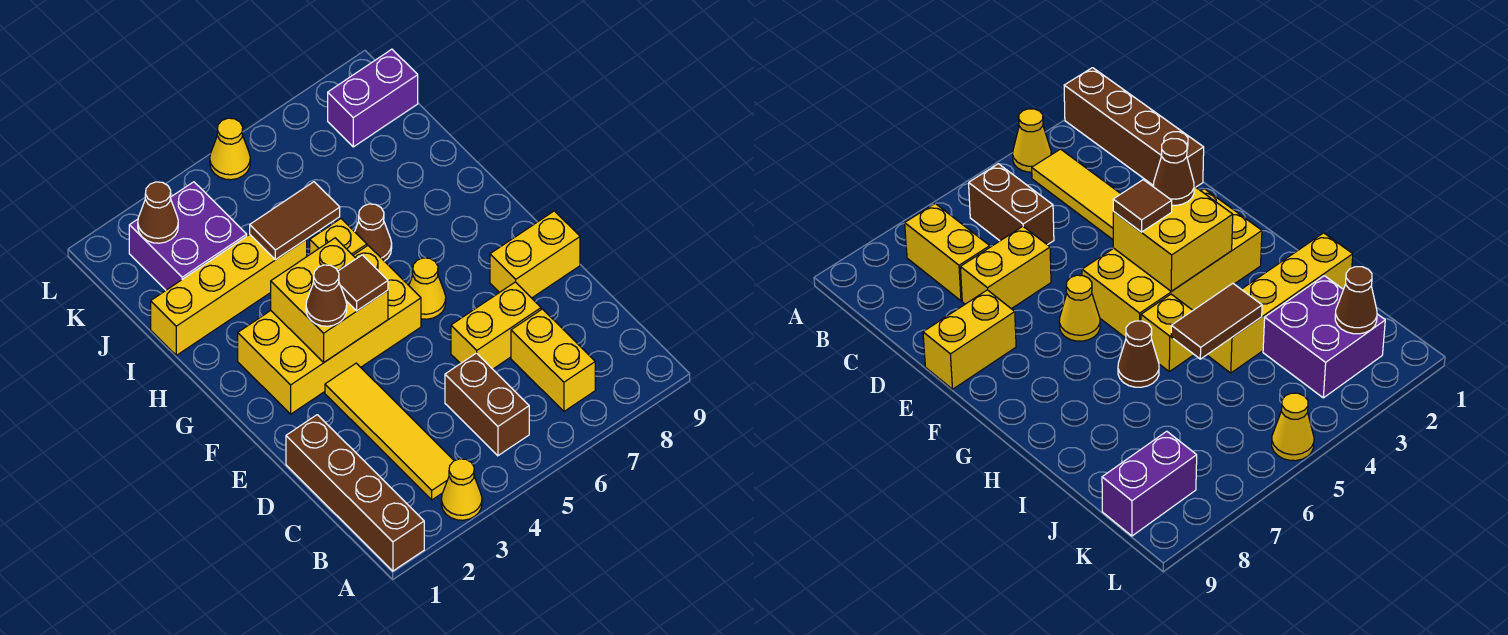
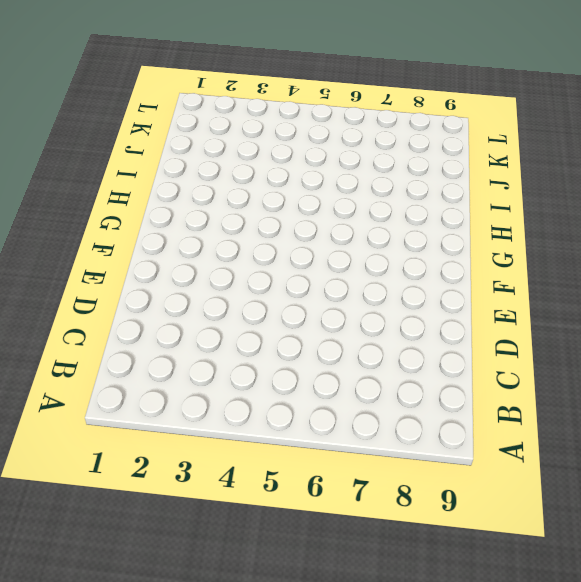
none -> brown 1x4 brick [286,415,424,571]
none -> yellow 1x1 cone [441,459,482,520]
none -> yellow 1x4 tile [325,363,454,500]

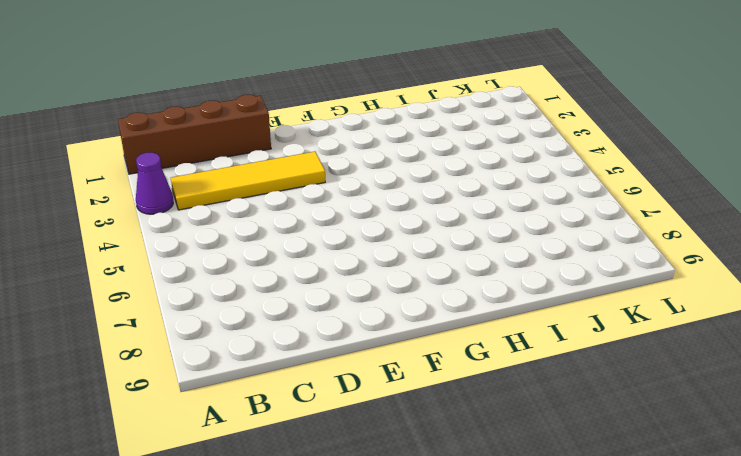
purple 1x1 cone [136,152,173,214] -> yellow 1x1 cone [441,459,482,520]
none -> brown 1x2 brick [445,353,529,456]
none -> yellow 1x2 brick [511,309,595,411]
none -> yellow 1x2 brick [451,282,541,369]

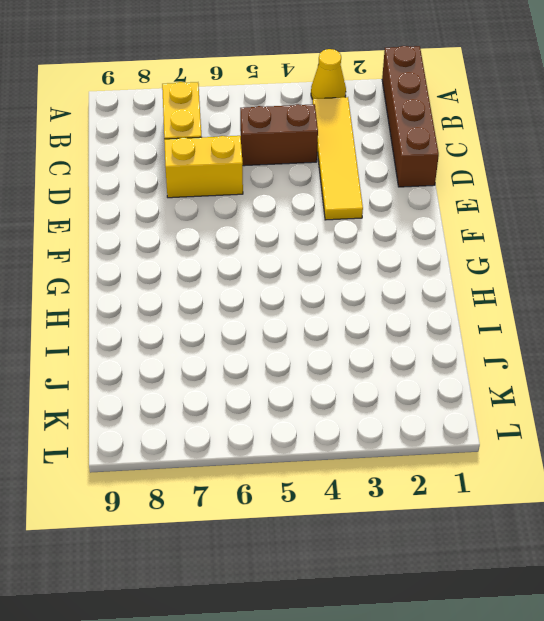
brown 1x2 brick [240,104,318,166] -> brown 1x2 brick turned to [445,353,529,456]
none -> yellow 1x2 brick [490,211,580,298]
none -> yellow 2x4 brick [238,246,421,414]
none -> yellow 1x1 cone [409,258,446,319]

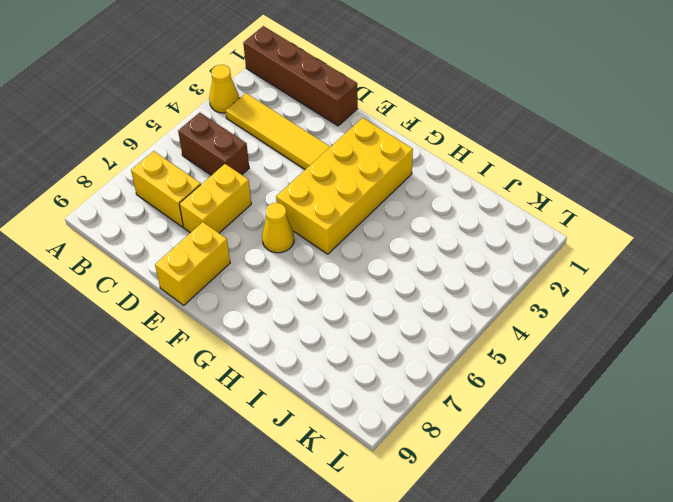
none -> yellow 1x1 brick [310,219,367,255]
none -> brown 1x1 cone [355,204,392,261]
none -> yellow 1x4 brick [151,235,307,355]

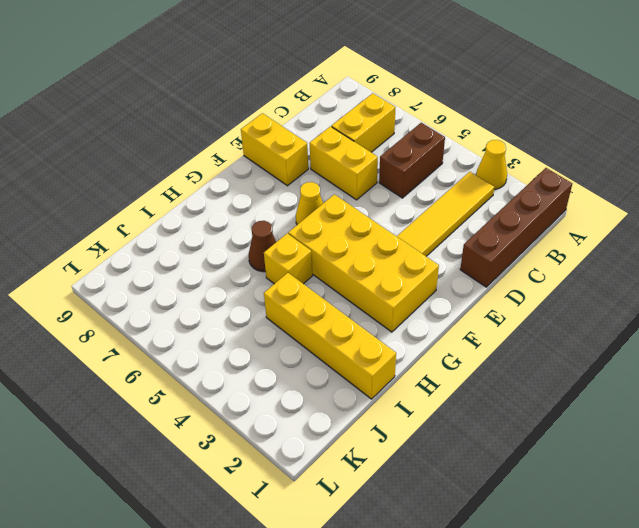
none -> purple 2x2 brick [129,182,247,290]
none -> purple 1x2 brick [328,49,418,147]
none -> yellow 1x1 cone [210,118,250,180]

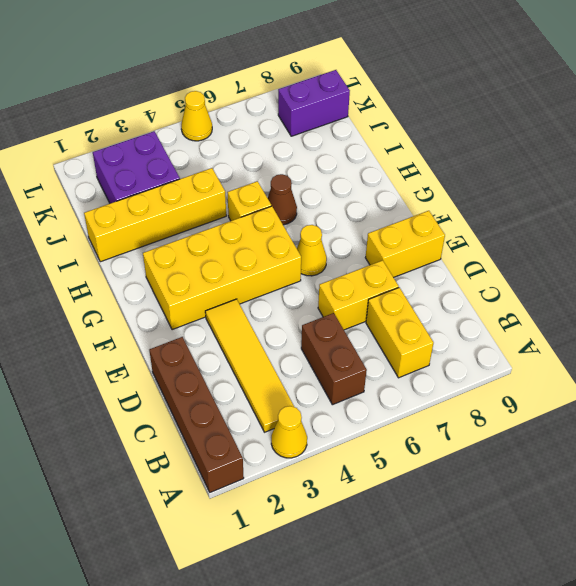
none -> yellow 2x2 brick [271,238,388,362]
none -> brown 1x2 tile [250,182,340,260]
none -> brown 1x1 cone [138,182,178,243]

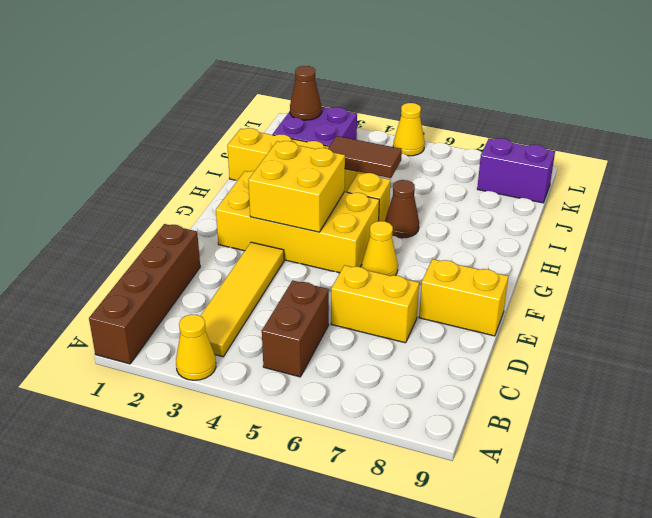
none -> yellow 1x2 brick [511,309,595,411]
none -> brown 1x1 cone [306,265,347,326]
none -> brown 1x1 tile [338,255,388,311]

